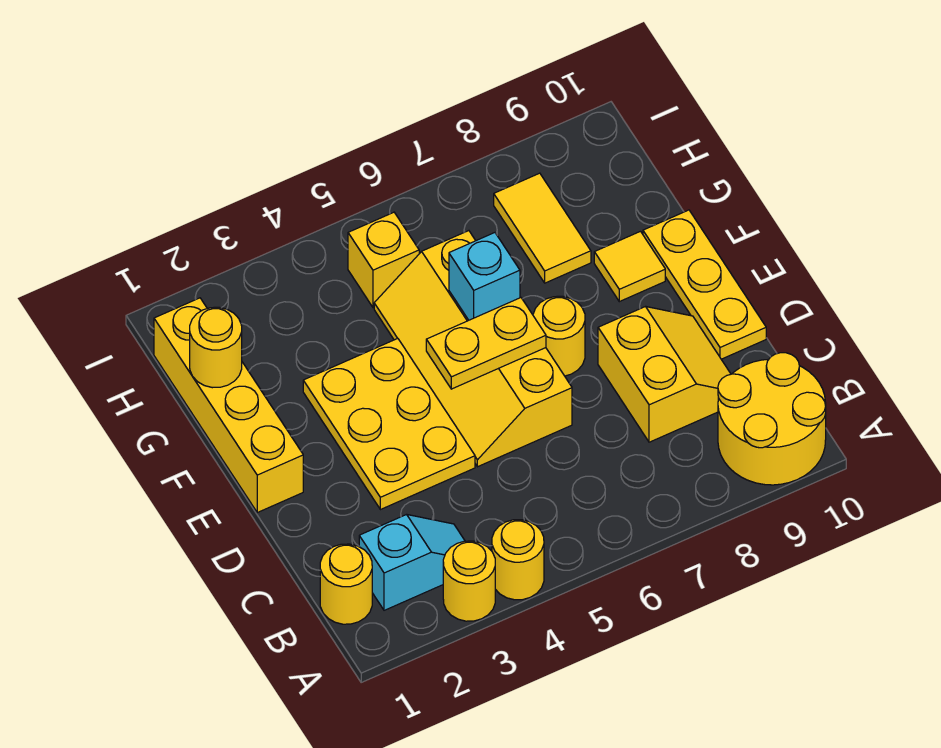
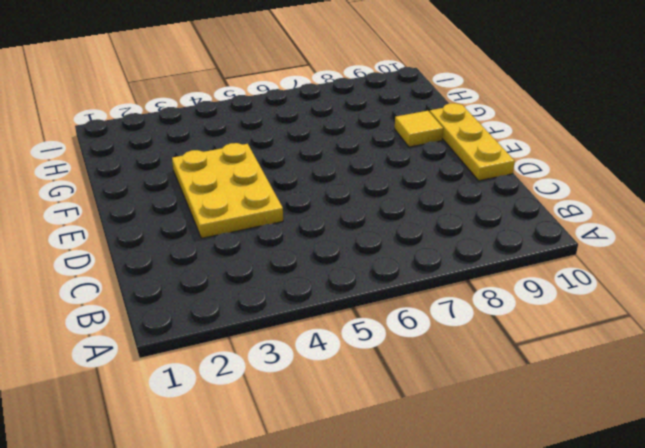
none -> yellow 1x1 round brick [443,541,495,621]
none -> yellow 1x1 round brick [492,520,544,600]
none -> yellow 2x2 round brick [718,353,826,485]

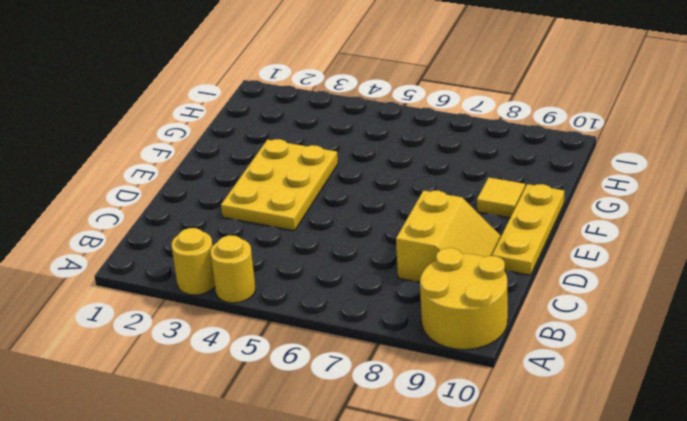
none -> yellow 1x1 round brick [320,544,372,624]
none -> cyan 1x2 slope [359,514,465,610]
none -> yellow 2x4 slope [374,231,572,467]

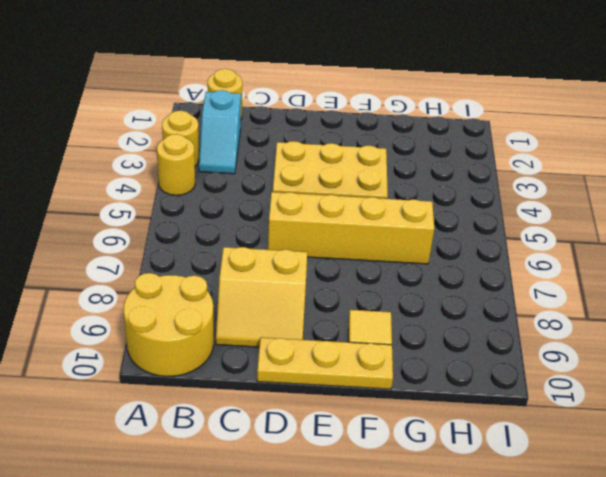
none -> yellow 1x4 brick [154,298,303,512]
none -> yellow 1x1 round brick [533,296,585,376]
none -> yellow 1x2 tile [494,173,591,283]

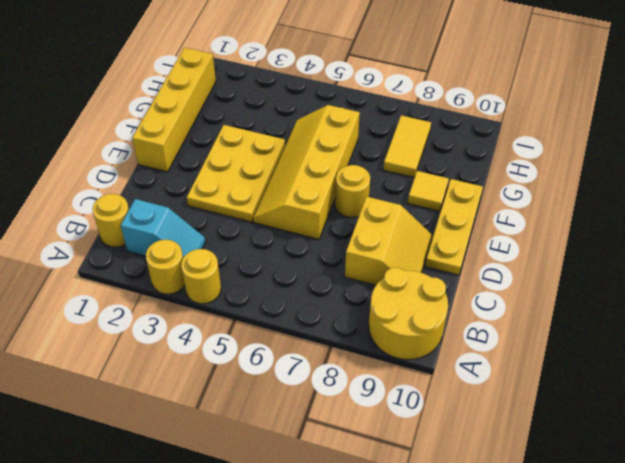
none -> yellow 1x1 brick [348,212,419,308]
none -> yellow 1x2 plate [426,298,546,389]
none -> cyan 1x1 brick [449,233,520,320]

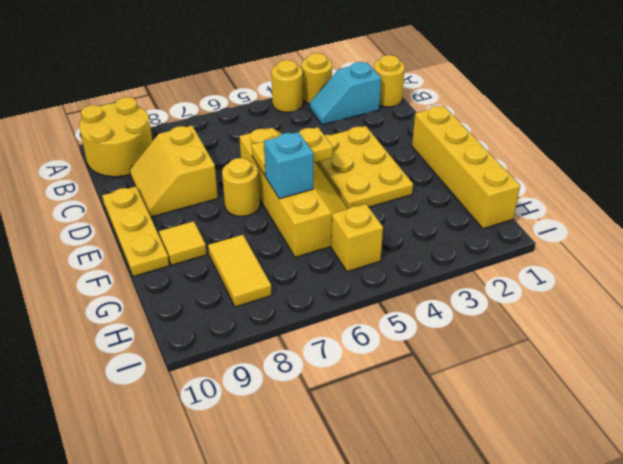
none -> yellow 1x1 round brick [190,307,242,388]

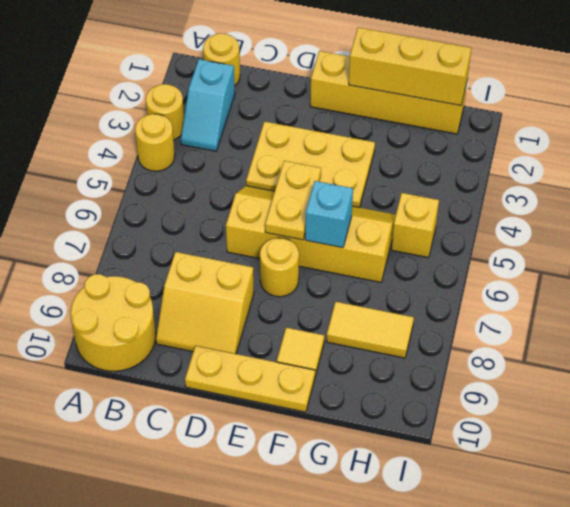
yellow 1x3 brick [349,27,471,106] -> yellow 1x1 round brick [190,307,242,388]

